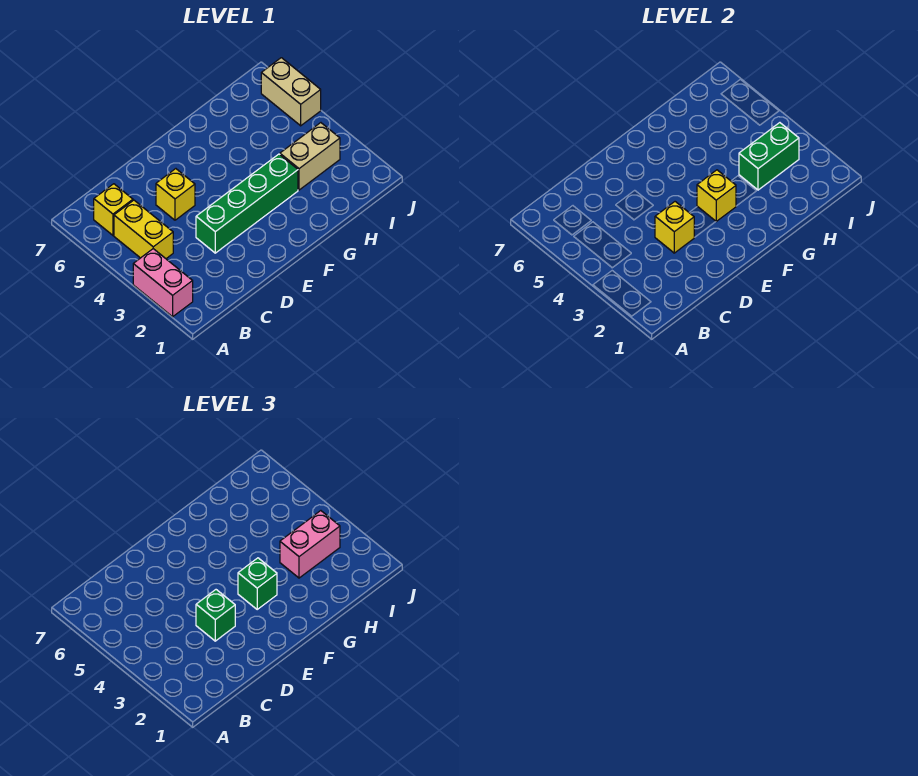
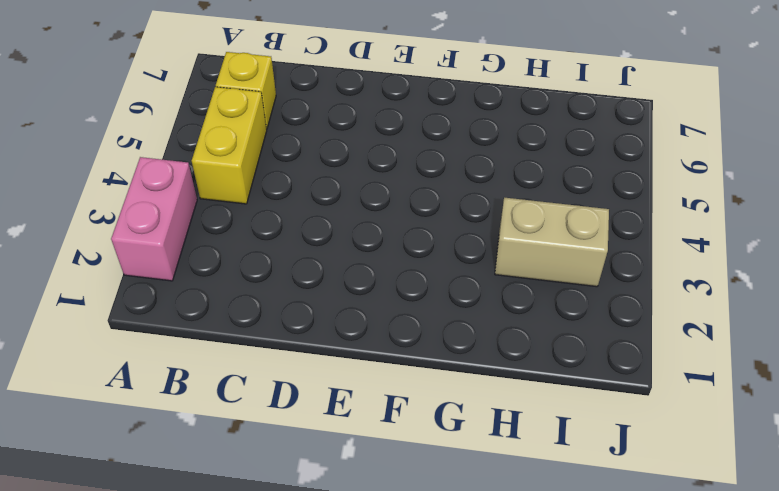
none -> green 1x4 brick [196,154,298,253]
none -> yellow 1x1 brick [156,169,195,220]
none -> tan 1x2 brick [261,58,321,126]

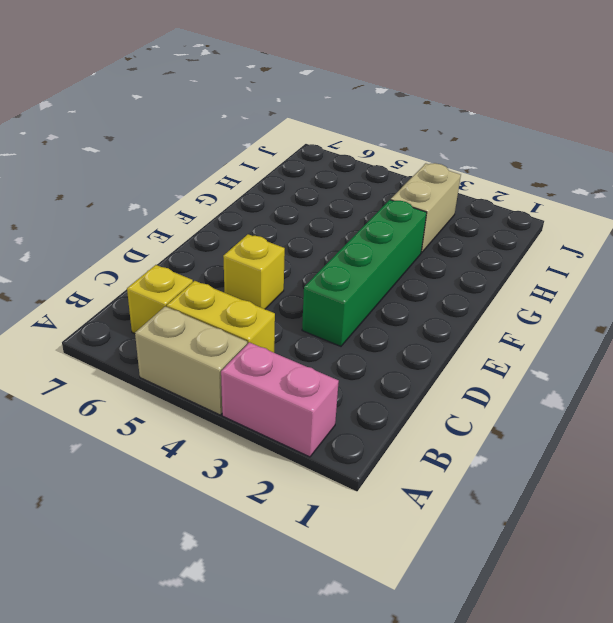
tan 1x2 brick [135,307,247,415] -> tan 1x2 brick moved to [261,58,321,126]
none -> yellow 1x1 brick [655,202,694,253]
none -> yellow 1x1 brick [697,170,736,221]
none -> green 1x2 brick [739,123,799,190]

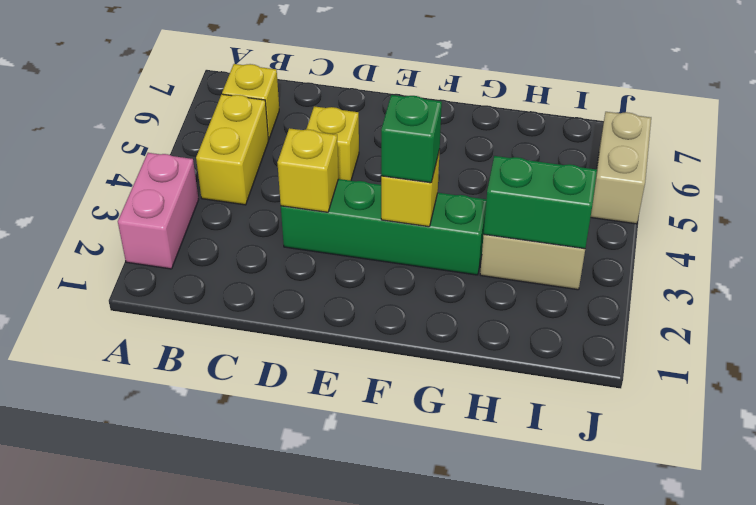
none -> green 1x1 brick [196,590,235,641]
none -> pink 1x2 brick [280,511,340,578]

